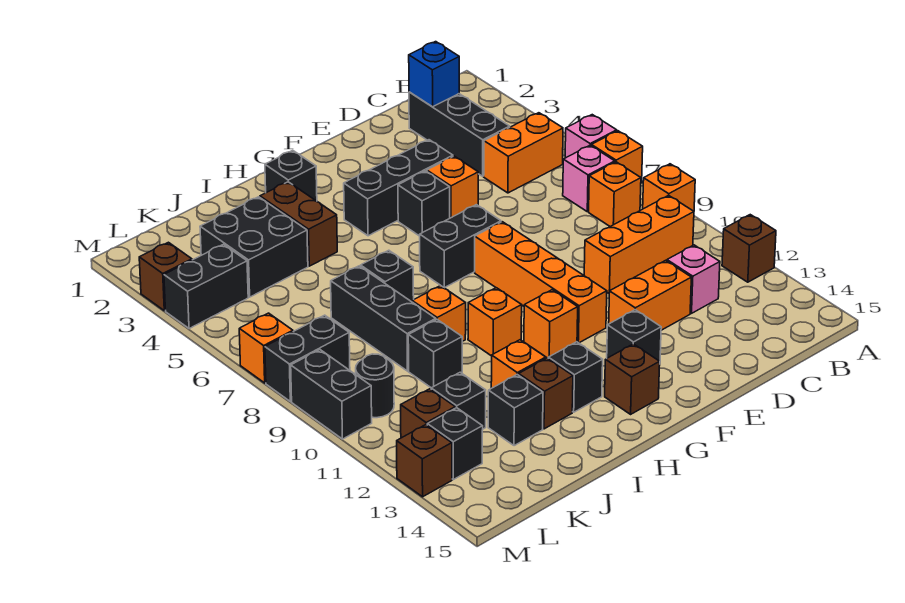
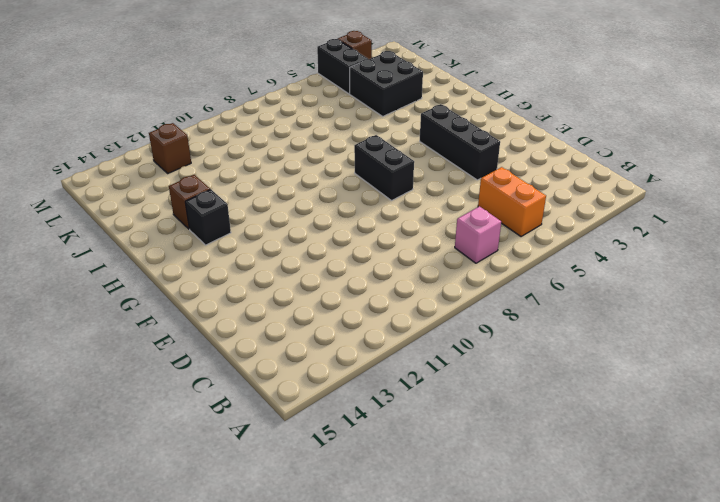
none -> pink 1x1 brick [565,115,617,158]
none -> orange 1x1 brick [591,131,643,183]
none -> orange 1x1 brick [643,164,695,211]
none -> brown 1x1 brick [722,215,776,282]

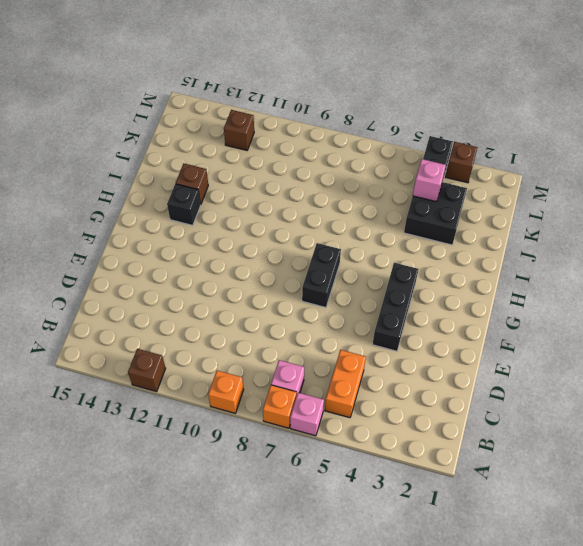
pink 1x1 brick [413,159,446,202] -> pink 1x1 brick moved to [667,245,720,313]
none -> orange 1x1 brick [589,162,641,226]
none -> orange 1x3 brick [584,195,694,293]
none -> black 1x3 brick [409,92,510,176]
none -> orange 1x2 brick [609,260,691,330]

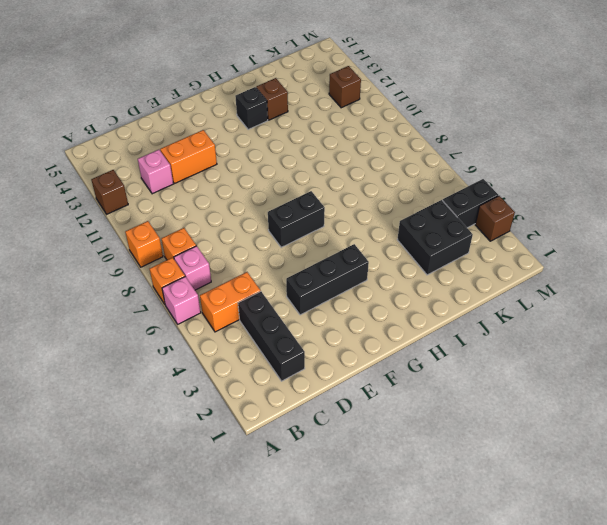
none -> orange 1x3 brick [584,195,694,293]
none -> orange 1x1 brick [427,156,478,218]
none -> black 1x1 brick [398,171,450,236]
none -> orange 1x4 brick [475,222,607,343]

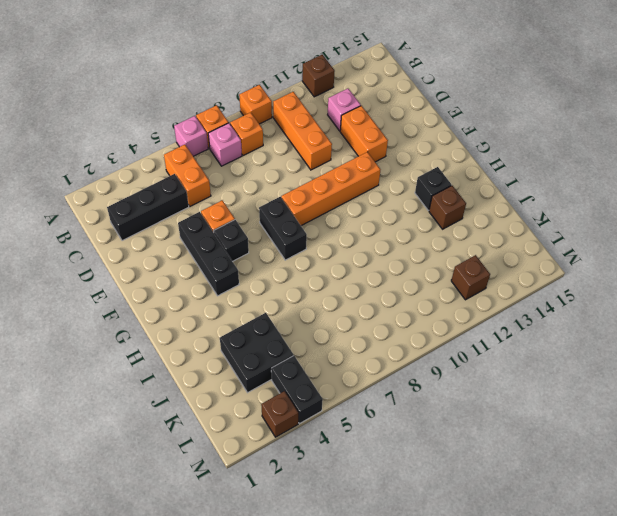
none -> black 1x1 brick [607,310,661,362]
none -> orange 1x1 brick [524,290,578,358]
none -> brown 1x1 brick [605,344,660,414]
none -> black 1x1 brick [265,150,317,201]

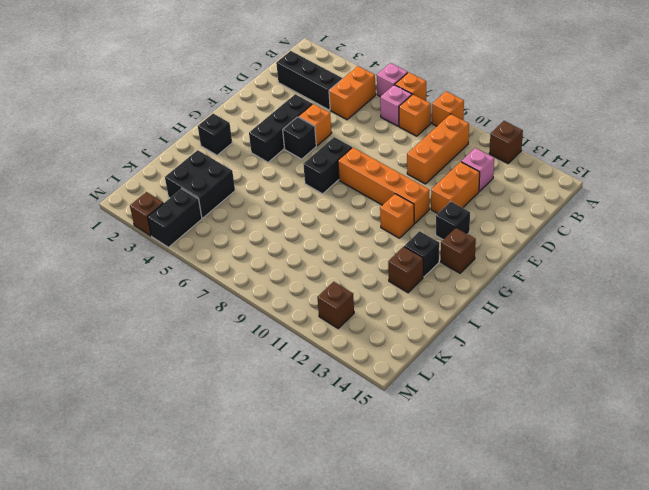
none -> orange 1x1 brick [468,288,522,356]
none -> brown 1x2 brick [260,182,337,266]
none -> black 1x1 brick [361,250,414,302]
none -> orange 1x1 brick [412,286,466,341]

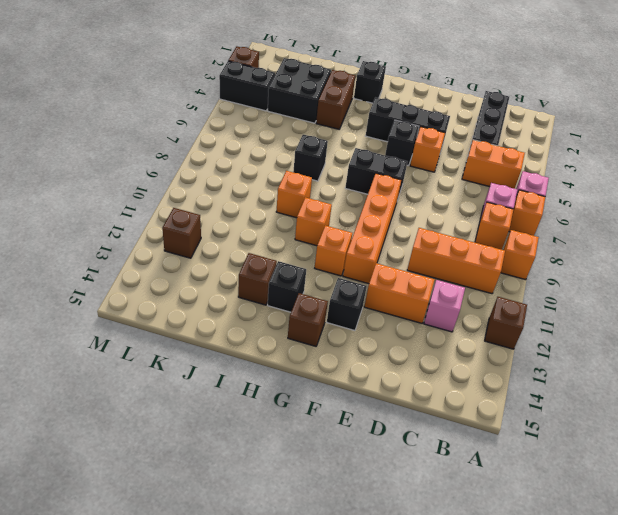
none -> orange 1x1 brick [491,340,546,388]
none -> black 1x3 brick [331,266,436,371]
none -> black 1x1 brick [408,320,462,388]
none -> black 1x1 brick [488,375,543,446]

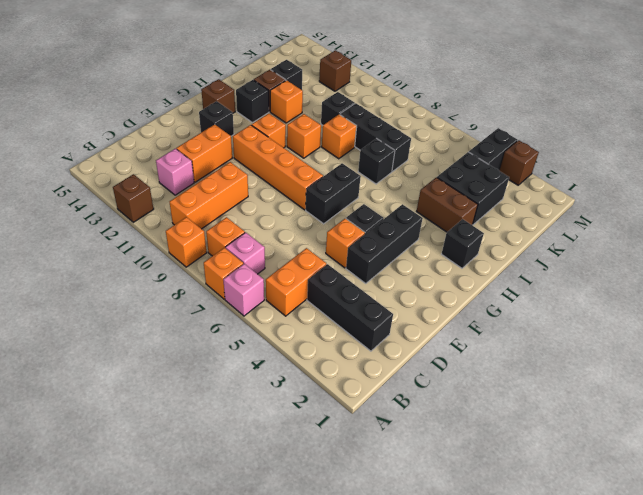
none -> black 1x1 brick [431,372,486,429]
none -> black 1x2 brick [265,315,350,402]
none -> black 1x1 round brick [356,354,394,418]
none -> black 1x1 brick [427,408,483,480]

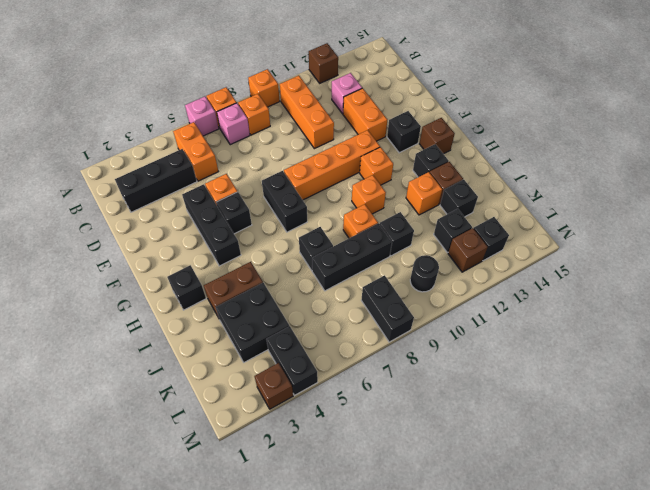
none -> orange 1x1 brick [239,313,293,383]
none -> black 1x2 brick [291,350,372,439]
none -> brown 1x1 brick [397,425,452,497]
none -> blue 1x1 brick [409,42,459,107]

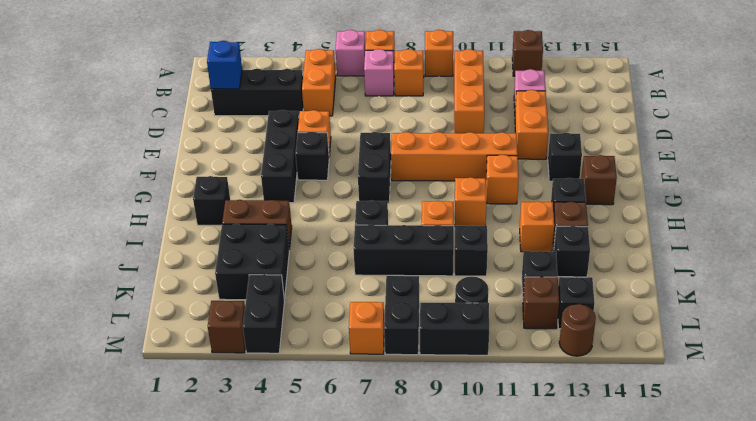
brown 1x1 round brick [559,304,596,356] -> brown 1x1 brick [397,425,452,497]

